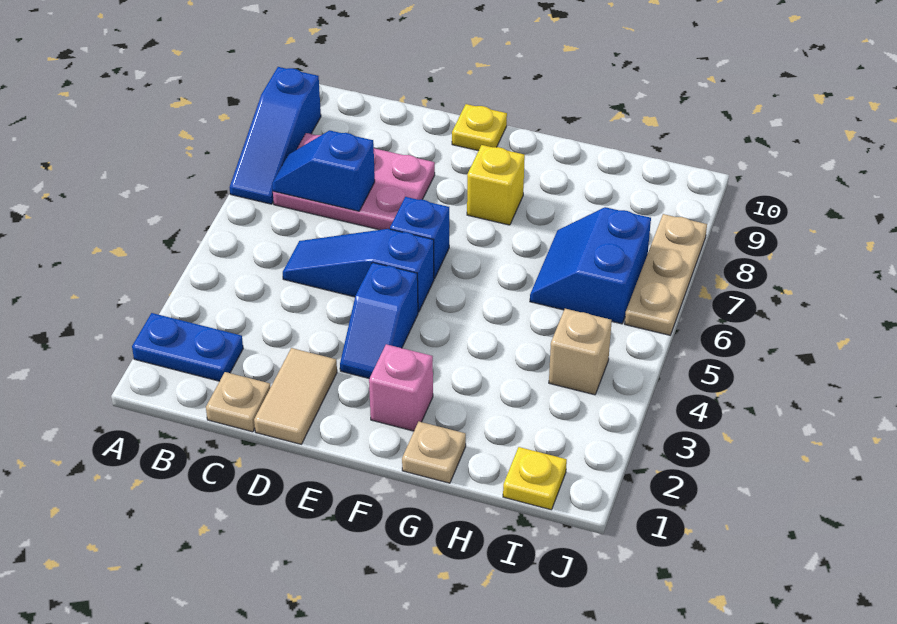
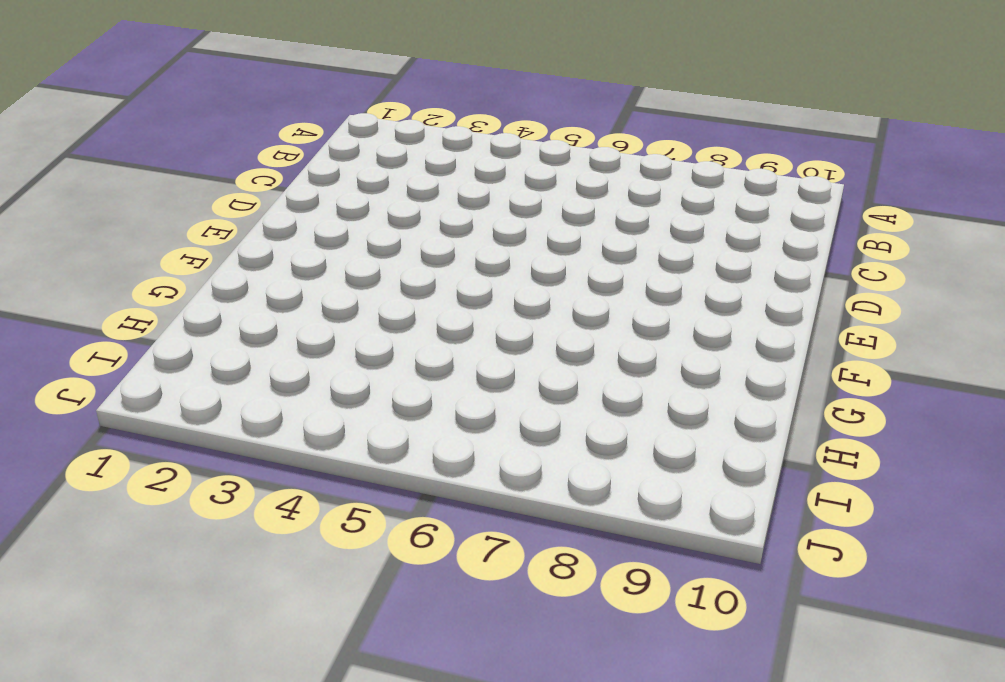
none -> blue 1x2 plate [132,313,243,381]
none -> blue 1x3 slope [230,67,321,204]
none -> pink 2x3 plate [273,133,435,230]

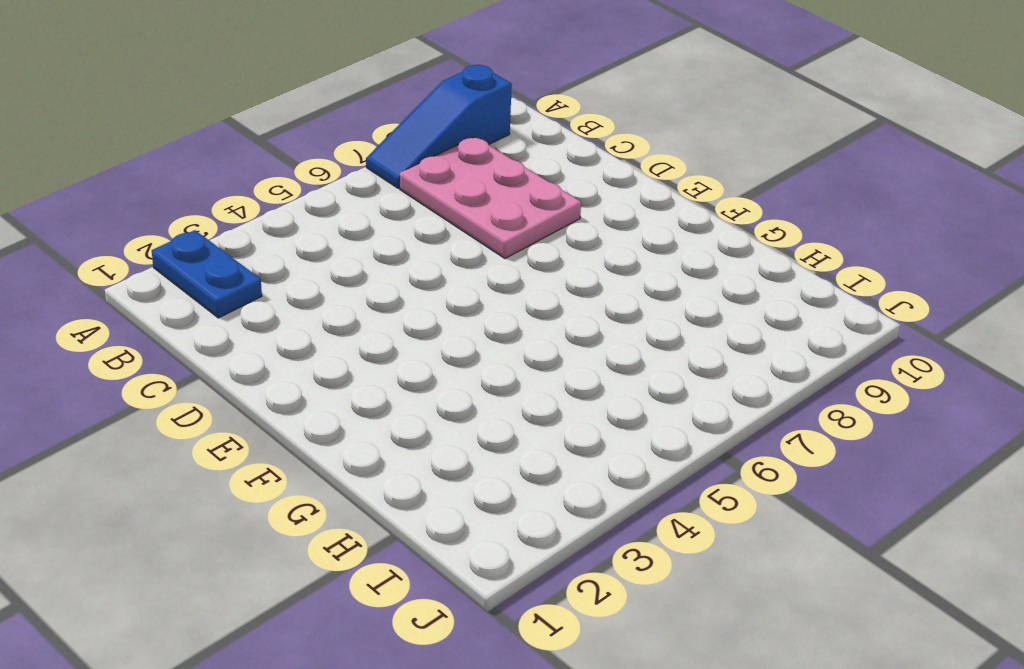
none -> tan 1x1 plate [206,372,271,432]
none -> blue 1x3 slope [283,229,434,312]
none -> tan 1x2 tile [254,348,337,444]

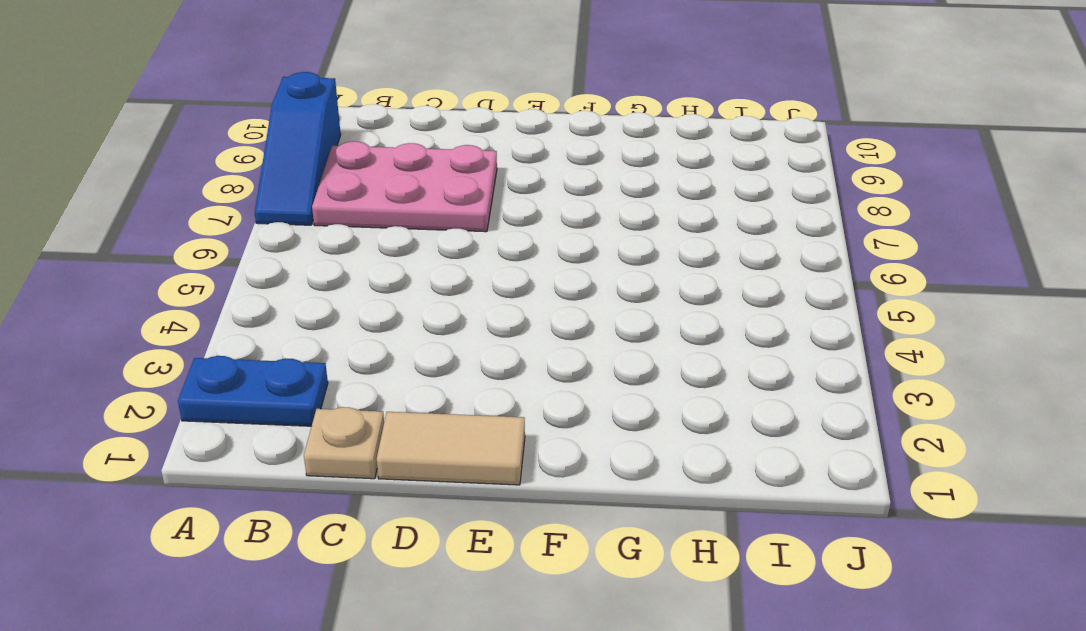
tan 1x2 tile [377,412,525,485] -> tan 1x2 tile turned to [254,348,337,444]
none -> blue 1x3 slope [283,229,434,312]
none -> blue 1x2 slope [340,262,418,378]
none -> blue 1x1 brick [390,197,449,279]

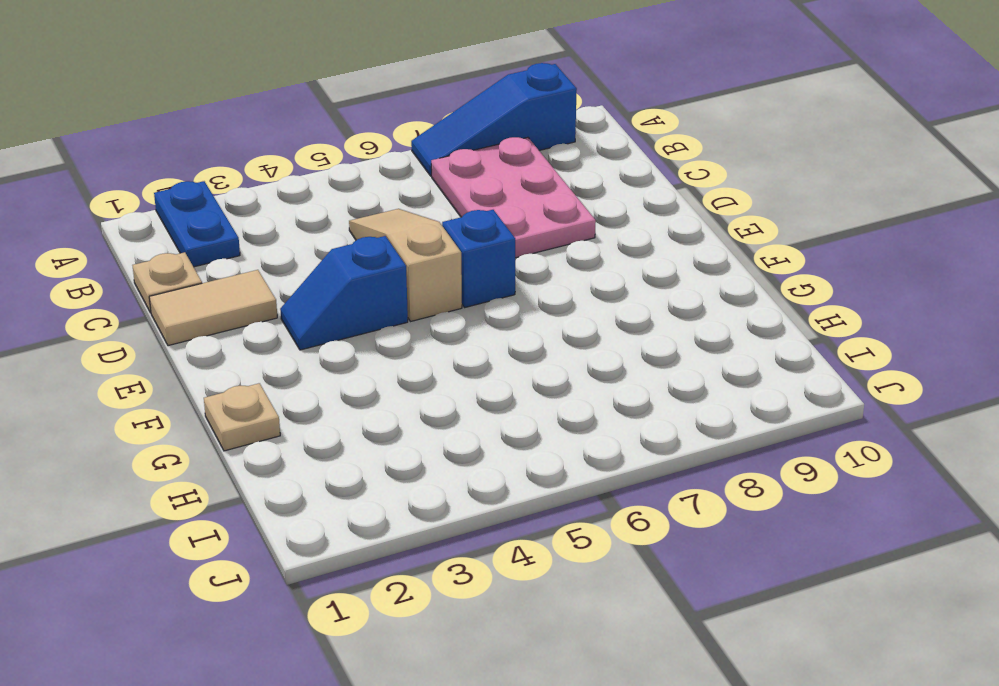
tan 1x3 slope [349,209,462,322] -> blue 1x3 slope [283,229,434,312]
none -> yellow 1x1 plate [452,104,507,151]
none -> pink 1x1 brick [369,344,433,431]
none -> yellow 1x1 brick [467,145,525,225]

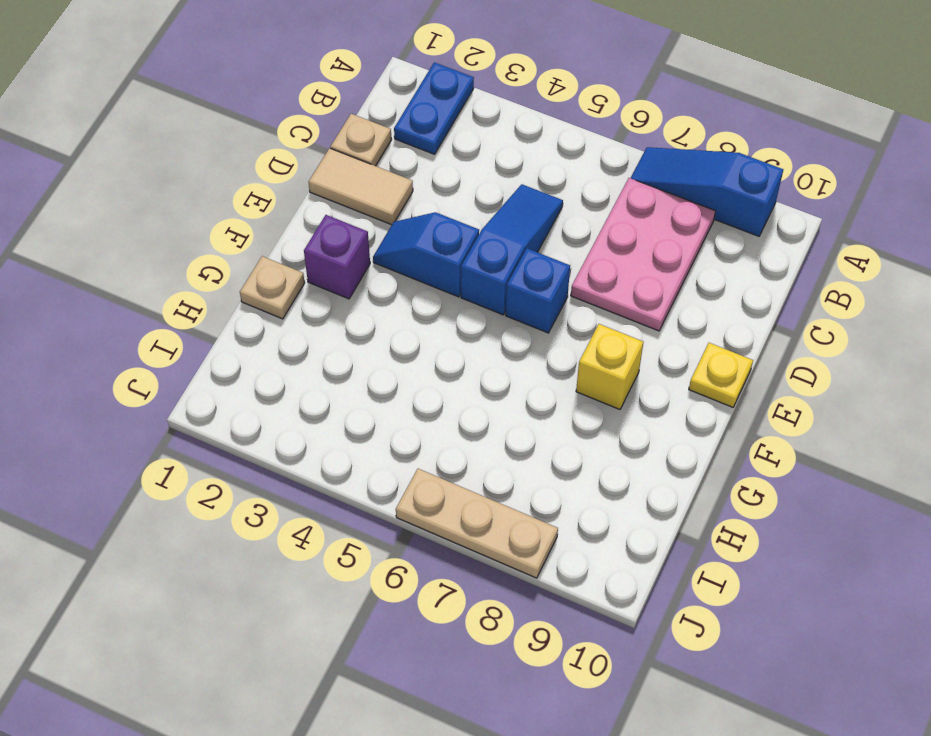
purple 1x1 brick [304,215,370,299] -> pink 1x1 brick [369,344,433,431]
none -> blue 2x2 slope [530,207,651,324]
none -> yellow 1x1 plate [503,447,567,510]
none -> tan 1x1 brick [549,309,612,395]

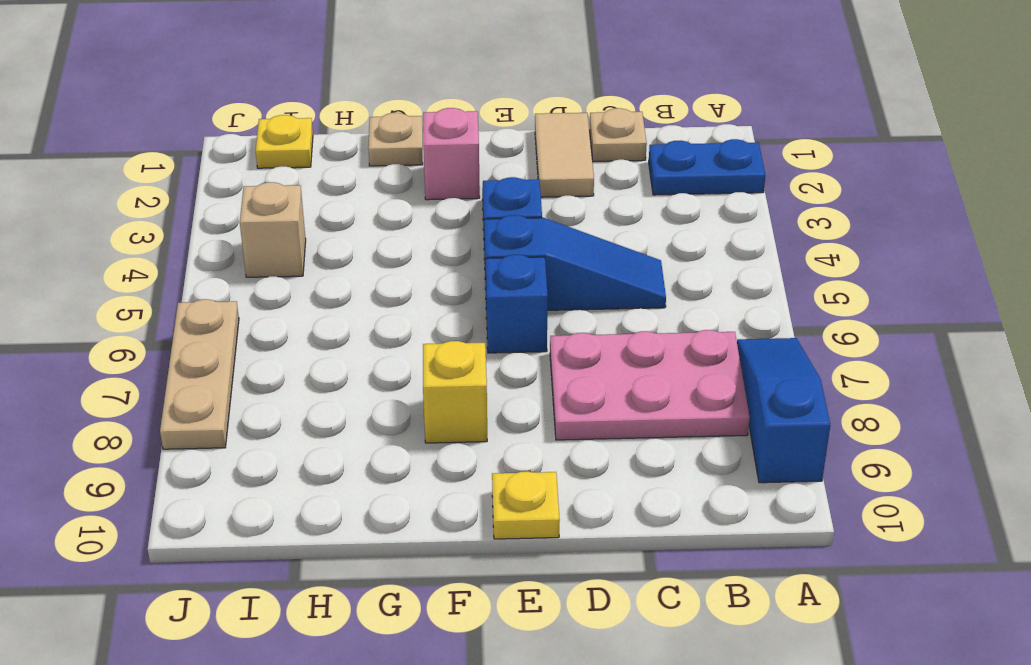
none -> blue 2x2 slope [530,207,651,324]
none -> blue 1x2 slope [272,130,375,211]

